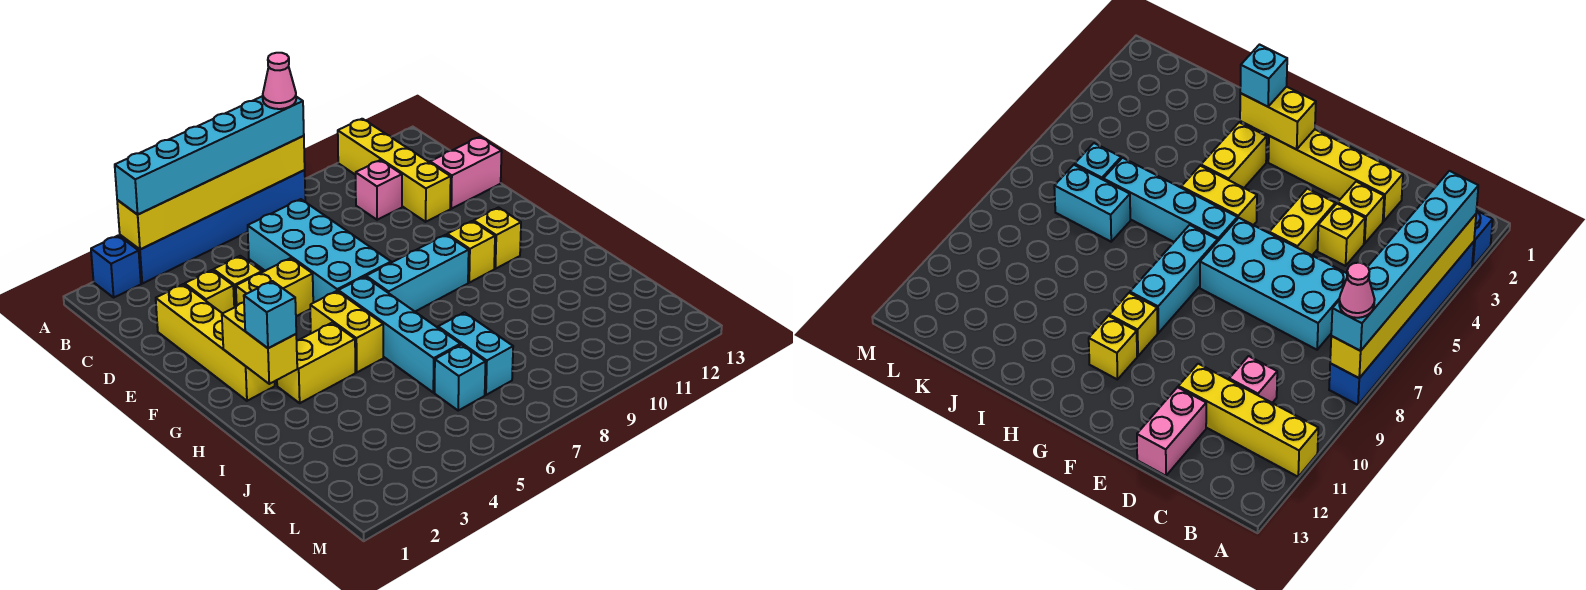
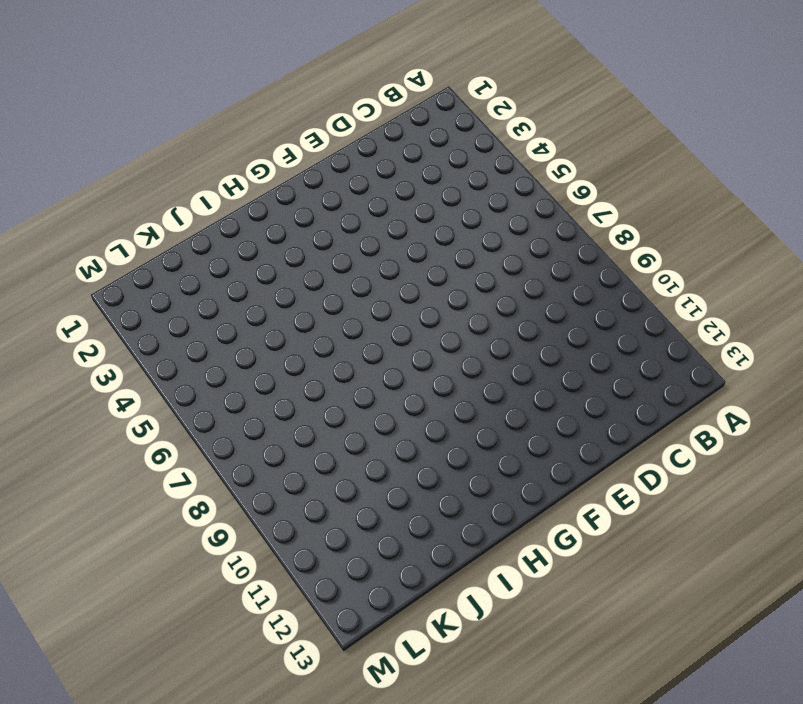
none -> blue 1x1 brick [91,235,141,297]
none -> blue 1x6 brick [120,170,305,284]
none -> yellow 1x4 brick [338,119,451,222]

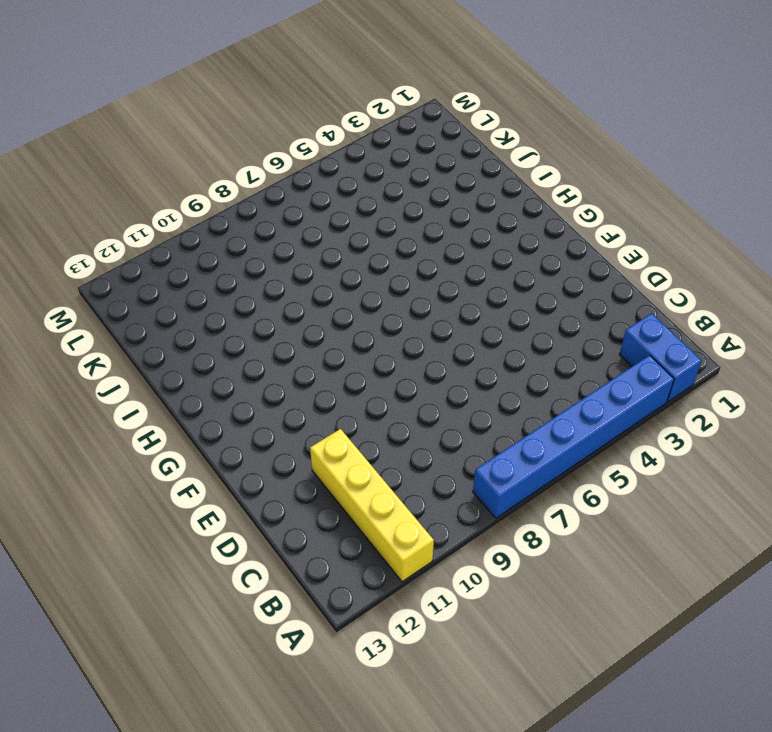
blue 1x2 brick [619,313,701,402] -> blue 1x1 brick [91,235,141,297]
none -> cyan 2x4 brick [248,199,391,303]
none -> pink 1x1 brick [356,160,402,220]
none -> yellow 1x4 brick [156,284,275,401]

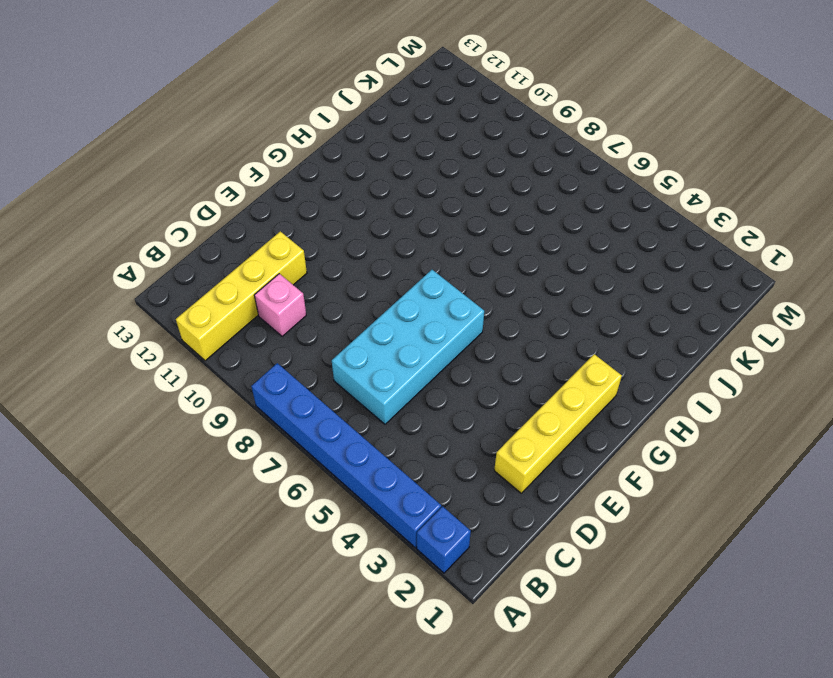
none -> yellow 1x1 brick [185,270,234,313]
none -> yellow 1x1 brick [213,256,262,307]
none -> pink 1x2 brick [430,137,502,209]

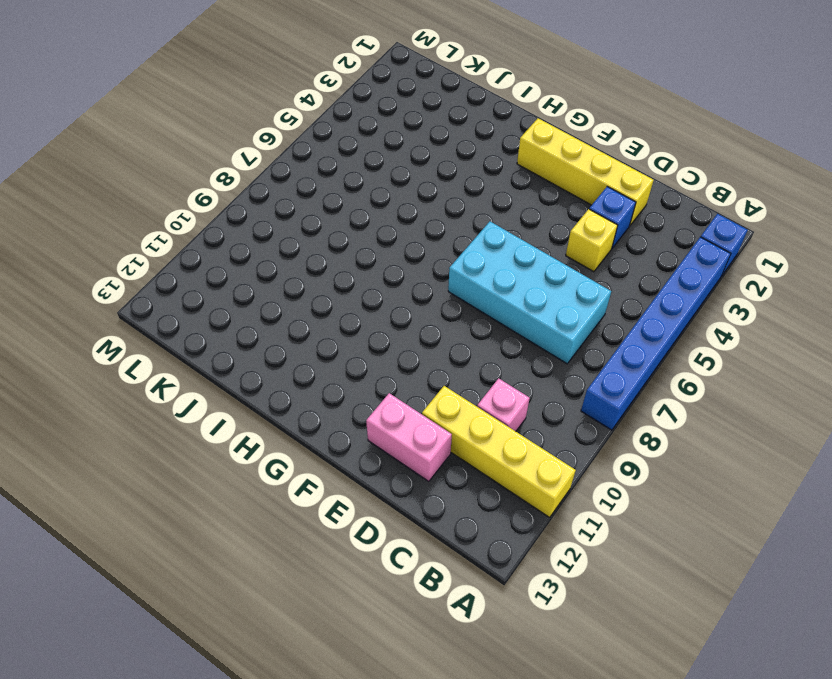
blue 1x1 brick [589,187,636,248] -> yellow 1x1 brick [185,270,234,313]
pink 1x2 brick [366,393,452,482] -> pink 1x2 brick turned to [430,137,502,209]
none -> yellow 1x2 brick [236,258,313,316]
none -> yellow 1x2 brick [310,291,383,372]
none -> cyan 1x4 brick [338,277,460,393]

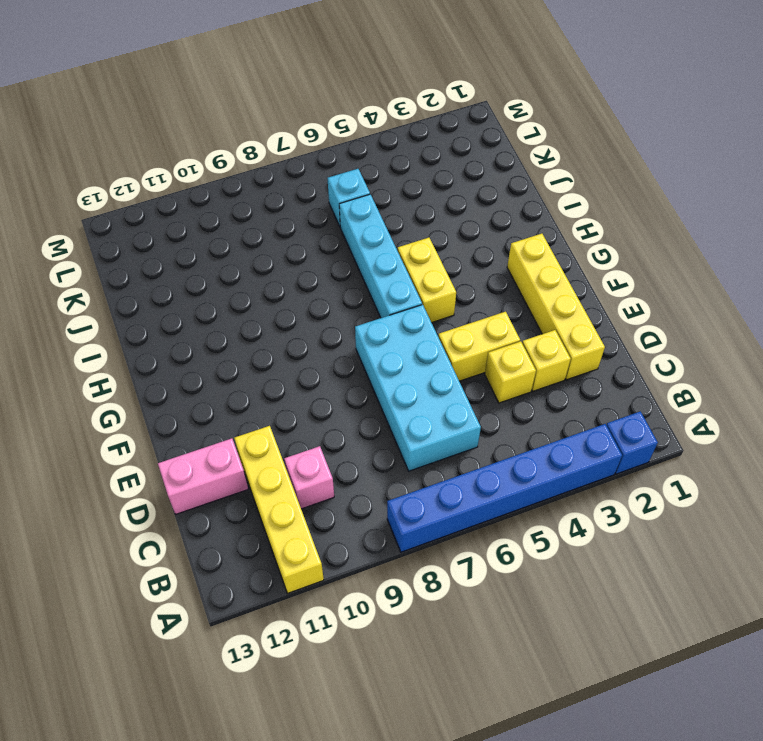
none -> cyan 1x3 brick [366,235,469,311]
none -> yellow 1x1 brick [447,221,495,283]
none -> yellow 1x1 brick [474,208,521,269]

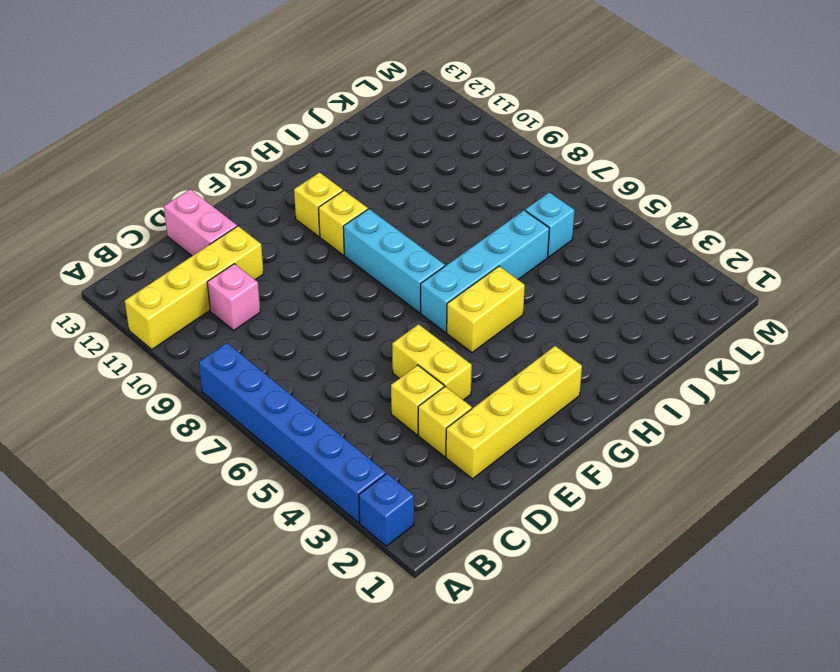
none -> cyan 2x4 brick [248,199,391,303]
none -> yellow 1x2 brick [277,323,355,403]
none -> cyan 1x2 brick [438,312,513,395]

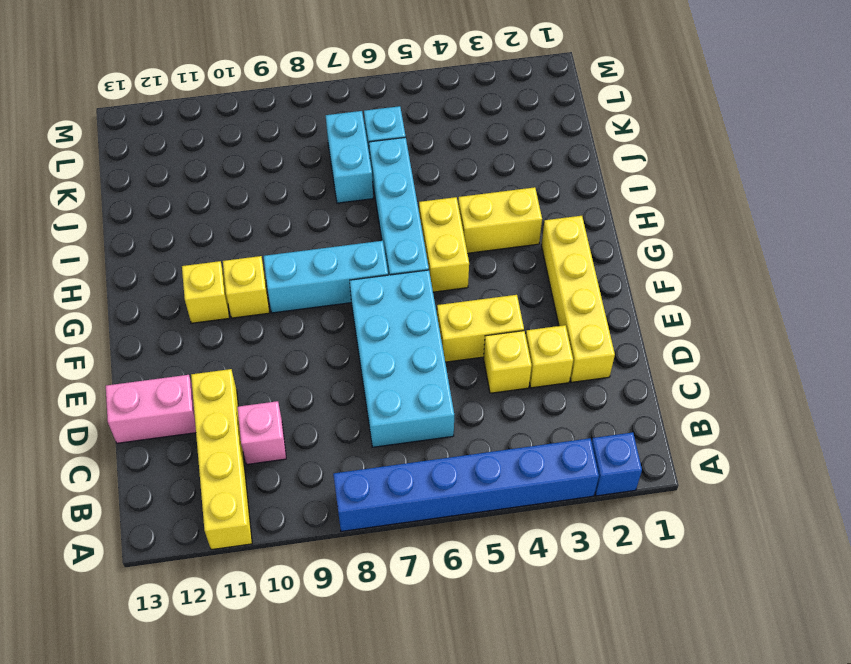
none -> yellow 1x6 brick [117,136,305,249]
none -> yellow 1x2 brick [222,302,297,384]
none -> cyan 1x6 brick [115,96,304,215]

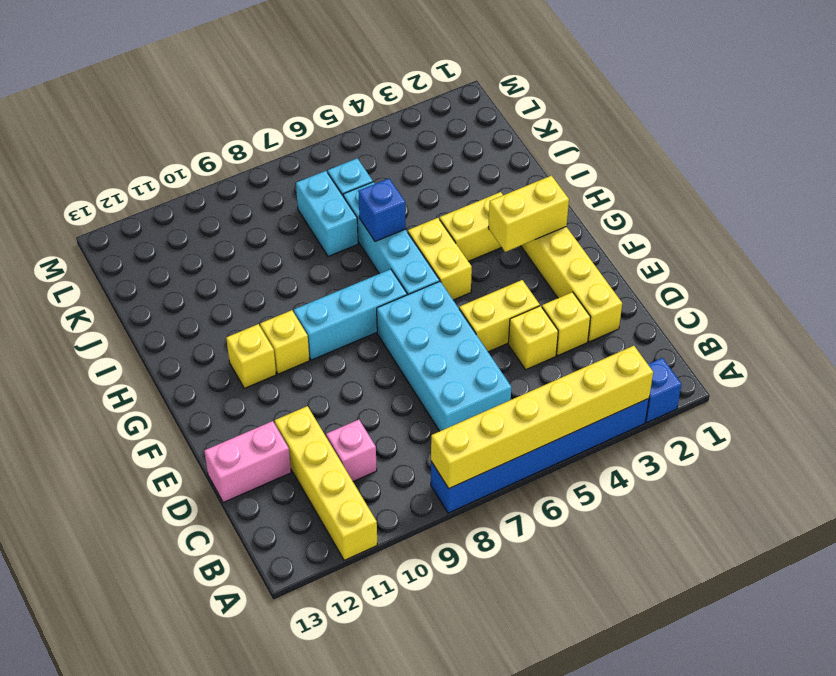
yellow 1x2 brick [488,176,569,252] -> yellow 1x2 brick turned to [222,302,297,384]
blue 1x1 brick [358,178,406,241] -> none
none -> cyan 1x6 brick [115,96,304,215]
none -> cyan 1x1 brick [244,281,296,348]
none -> pink 1x1 cone [263,53,296,109]

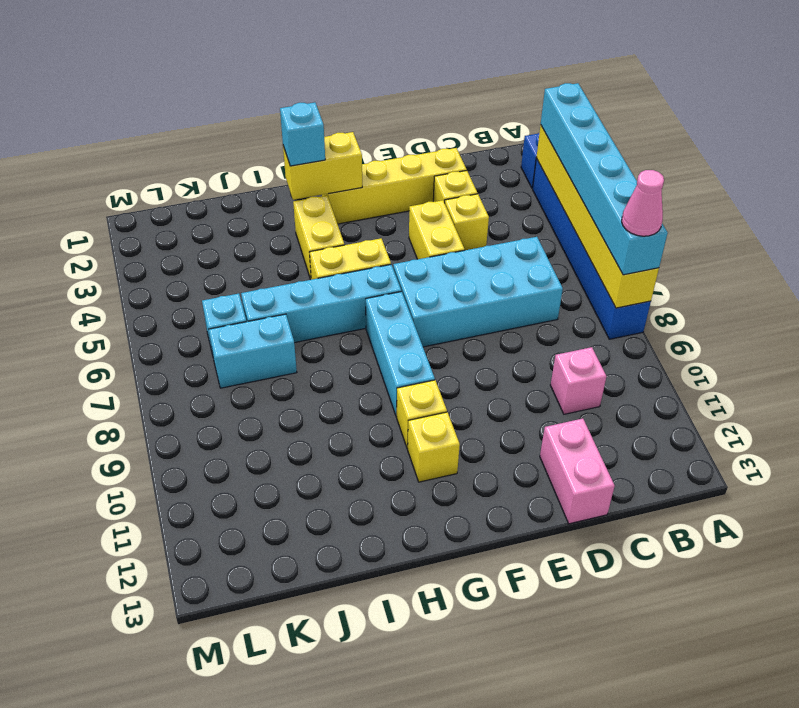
none -> yellow 1x4 brick [338,119,451,222]

